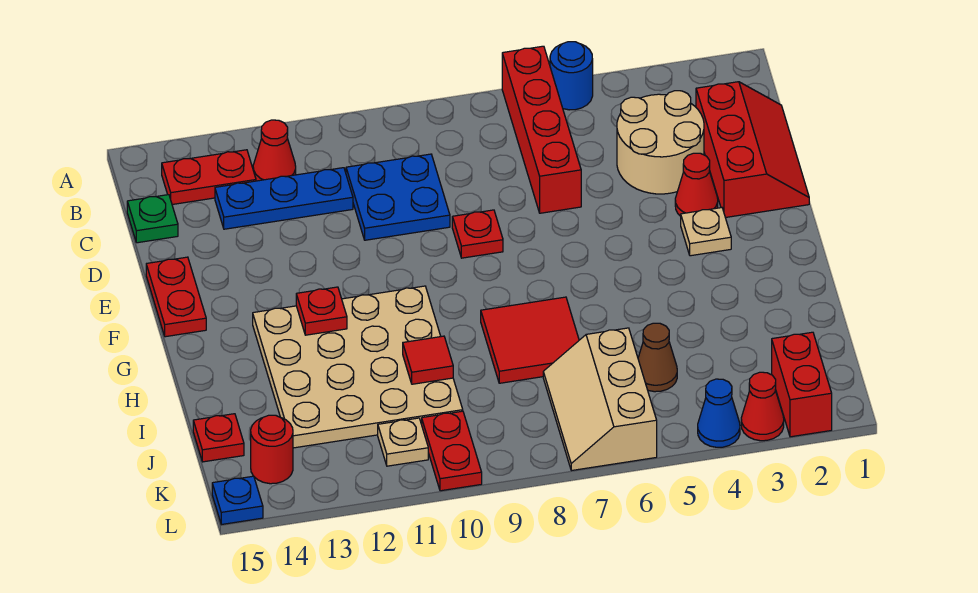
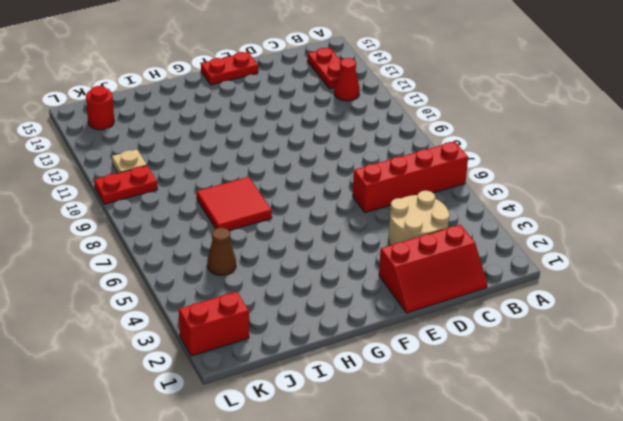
none -> blue 1x1 round brick [550,42,593,110]
none -> blue 2x2 plate [346,154,450,240]
none -> blue 1x3 plate [215,168,353,229]

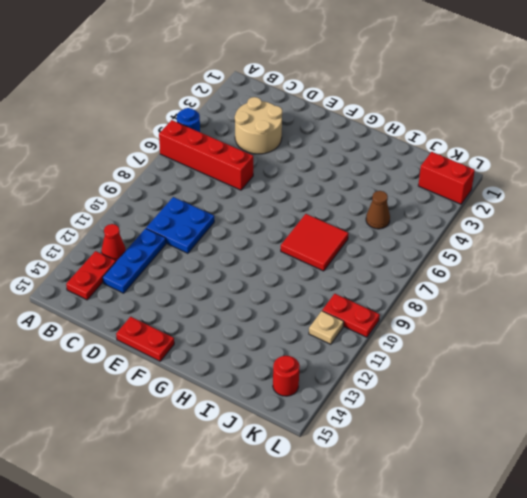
none -> red 2x3 slope [696,82,809,218]
none -> green 1x1 plate [127,195,178,243]
none -> red 1x1 cone [675,153,718,216]

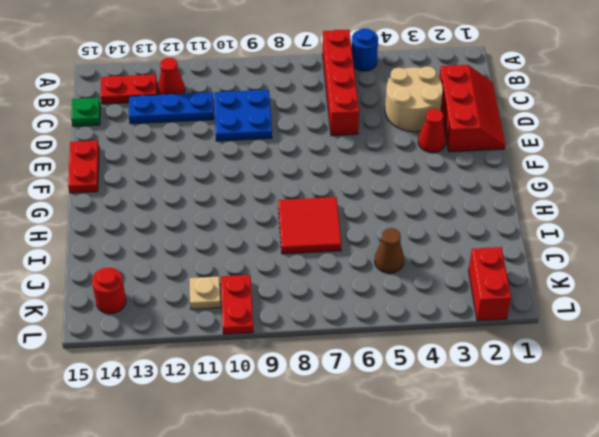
none -> red 1x1 plate [452,210,503,258]
none -> tan 1x1 plate [681,208,731,256]
none -> tan 4x4 plate [253,286,463,448]

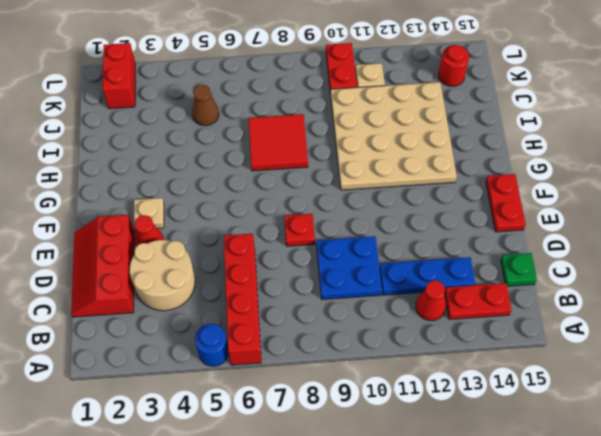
none -> tan 2x3 slope [543,328,657,471]
none -> red 1x1 plate [193,414,244,462]
none -> red 1x1 cone [741,372,784,441]

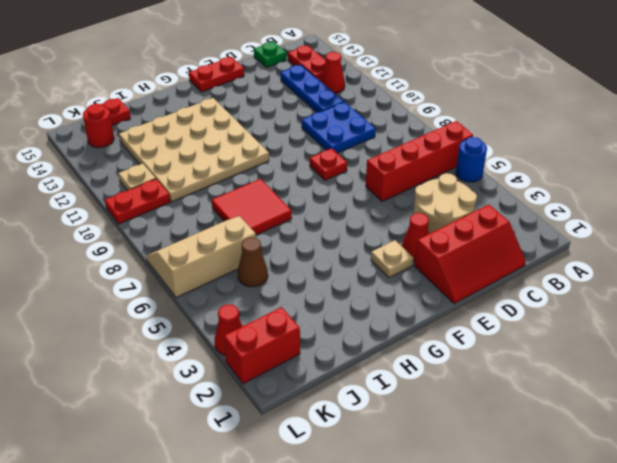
none -> blue 1x1 cone [698,379,740,447]
none -> blue 1x1 plate [212,476,263,524]
none -> red 1x1 plate [296,287,347,335]

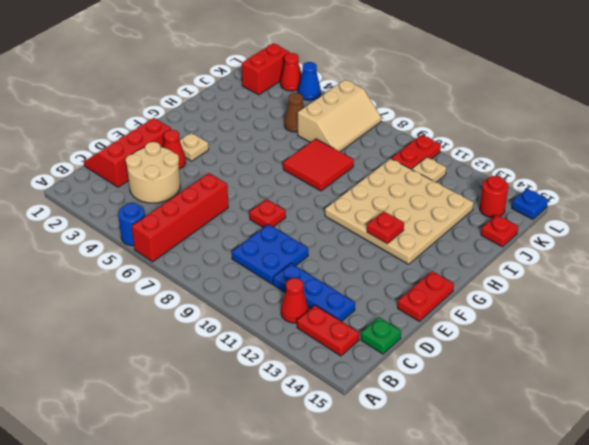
none -> red 1x1 tile [403,336,453,384]

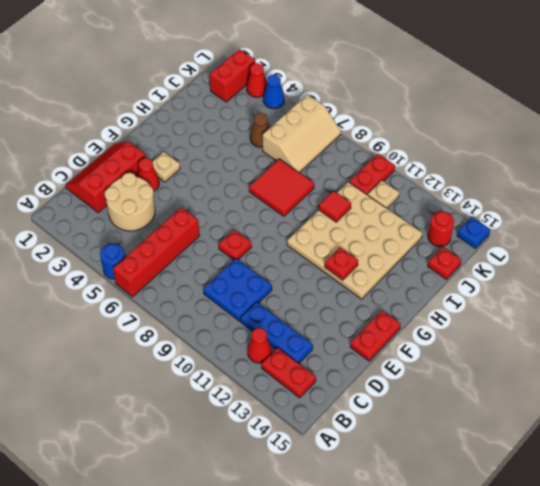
none -> green 1x1 plate [127,195,178,243]

